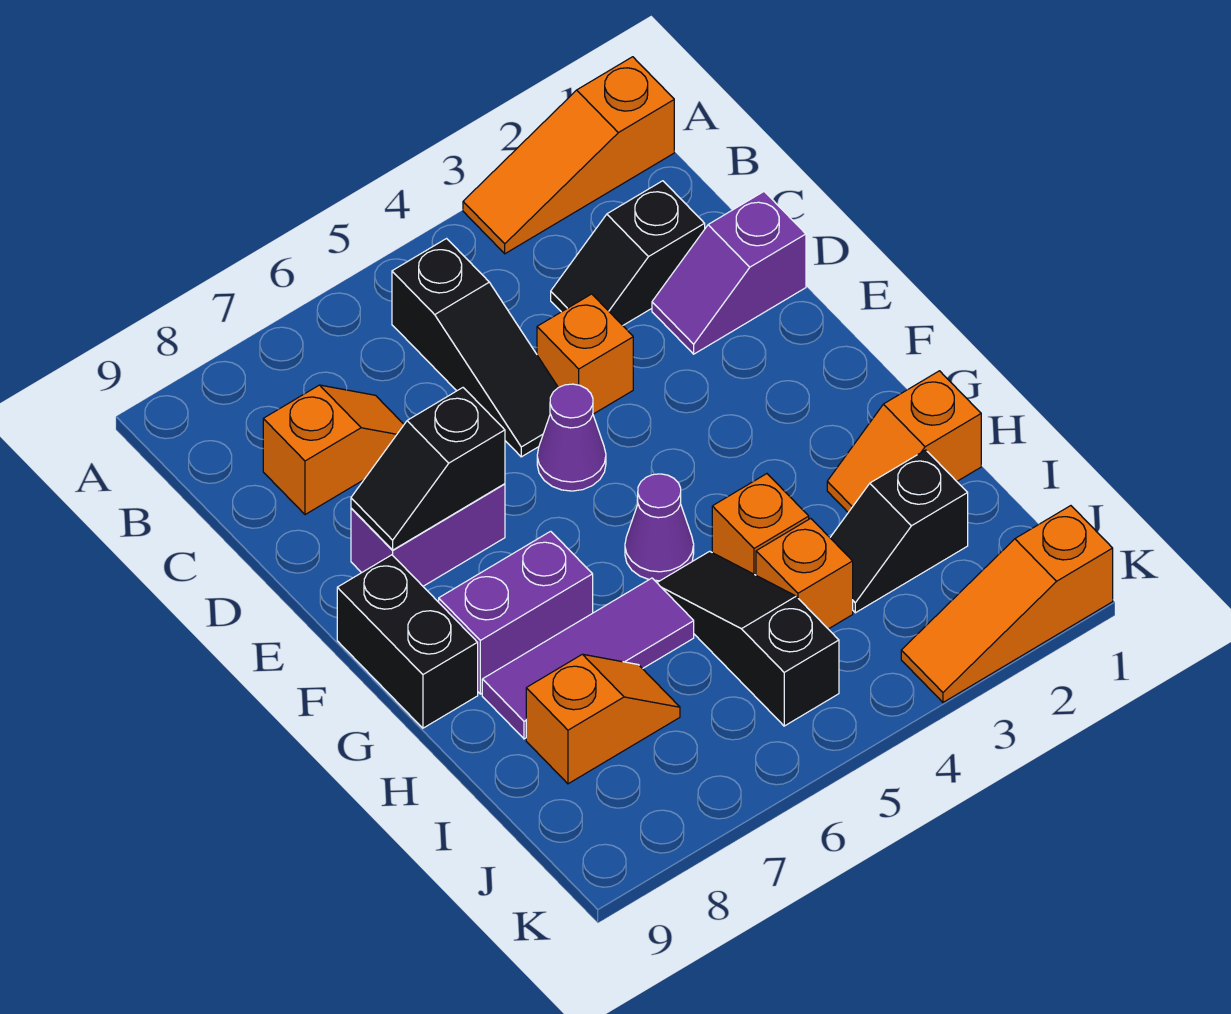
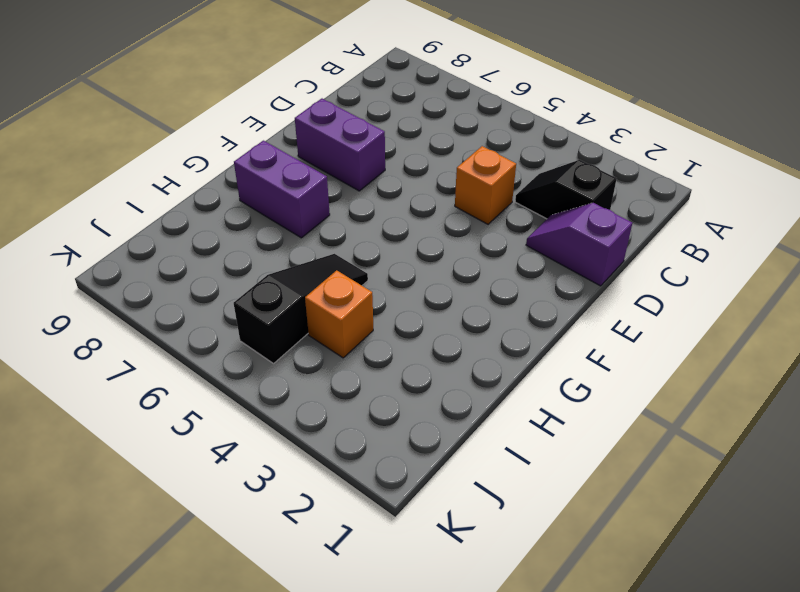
none -> orange 1x3 slope [463,57,674,254]
none -> black 1x3 slope [392,239,558,457]
none -> orange 1x2 slope [263,385,404,515]

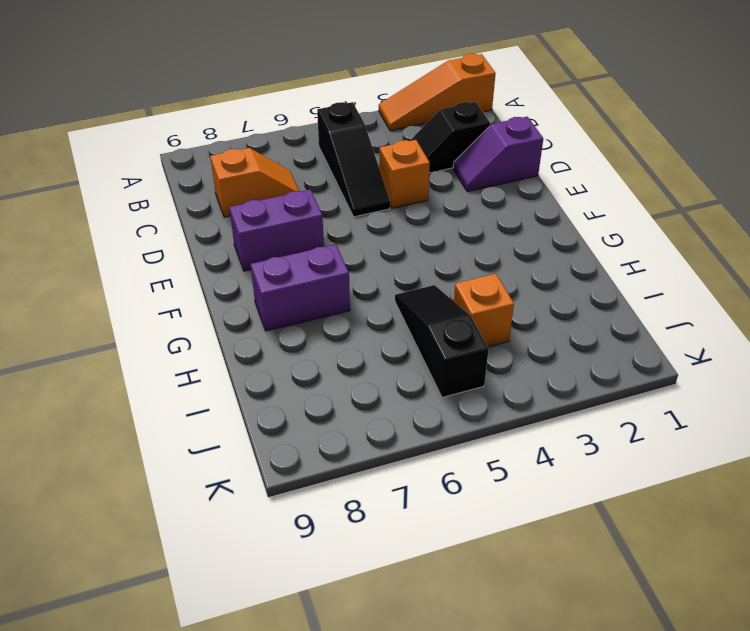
none -> purple 1x1 cone [537,384,606,491]
none -> black 1x2 brick [337,555,478,728]
none -> purple 1x1 cone [625,474,694,581]

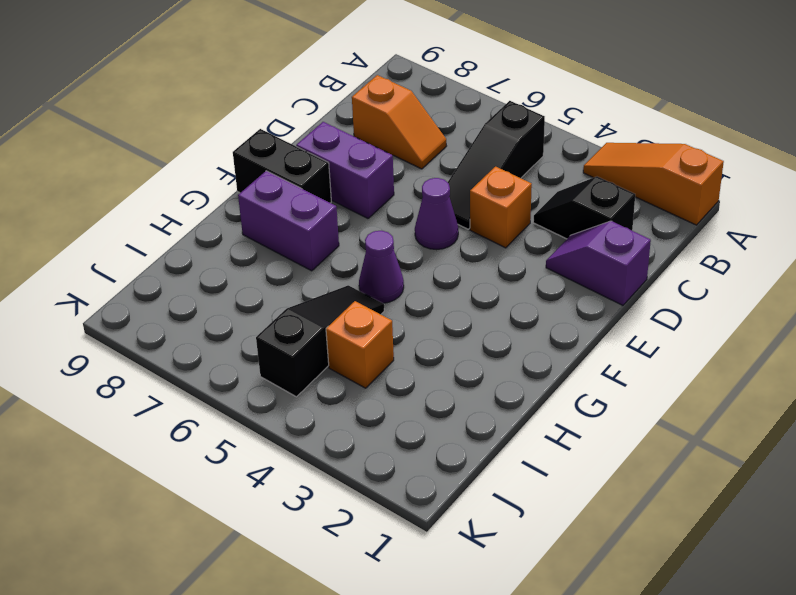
black 1x2 brick [233,129,331,203] -> black 1x2 brick turned to [337,555,478,728]
none -> orange 1x2 slope [827,371,981,512]
none -> orange 1x1 brick [712,474,809,575]
none -> purple 1x3 tile [482,578,694,739]

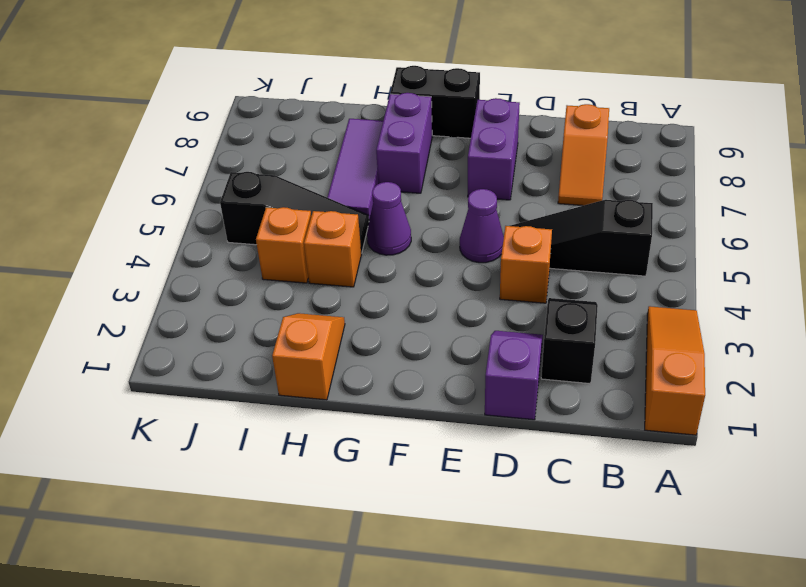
none -> black 1x2 slope [830,450,968,613]
none -> orange 1x2 slope [526,654,680,784]
none -> orange 1x3 slope [901,506,1113,702]

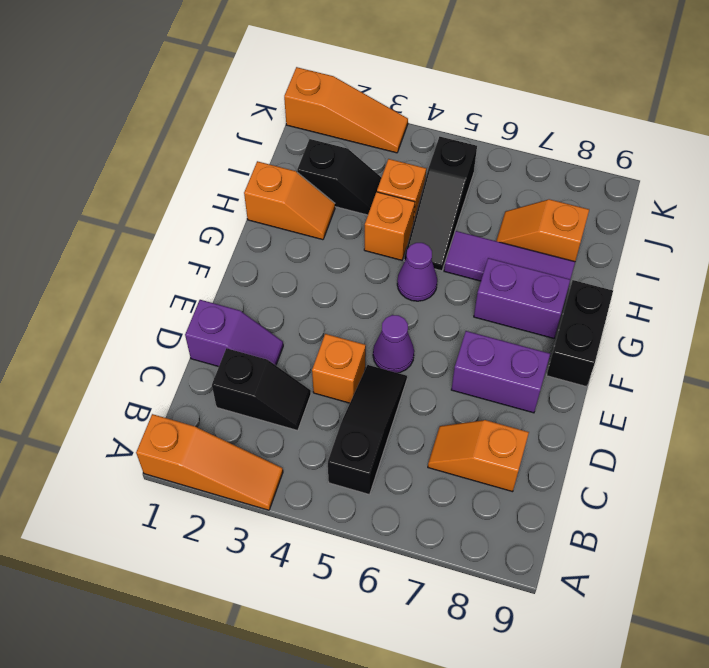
none -> black 1x2 slope [351,388,505,550]

